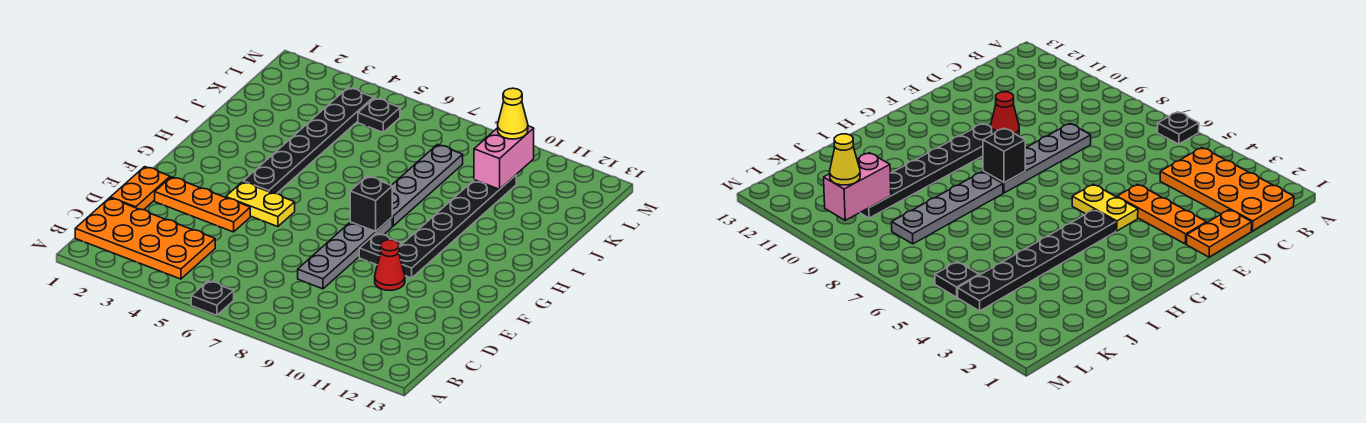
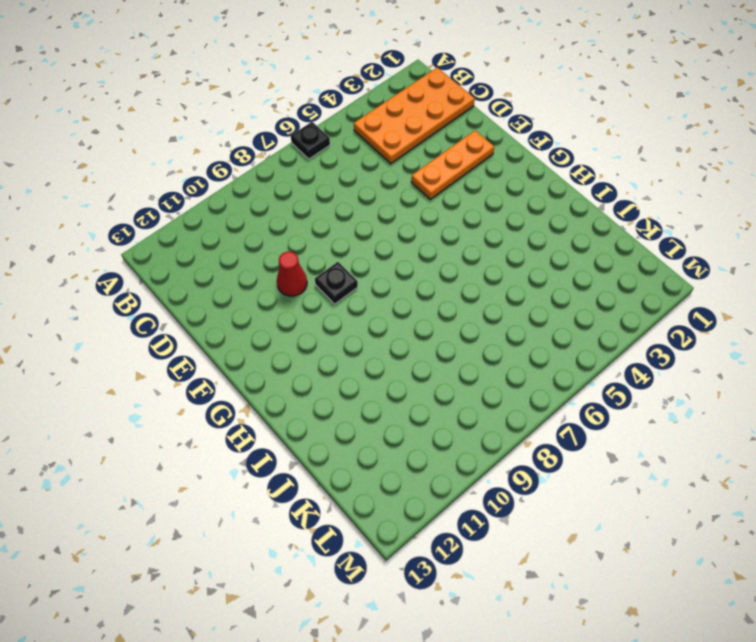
none -> orange 1x2 plate [110,167,170,210]
none -> grey 1x4 plate [298,218,392,289]
none -> yellow 1x2 plate [226,182,295,227]

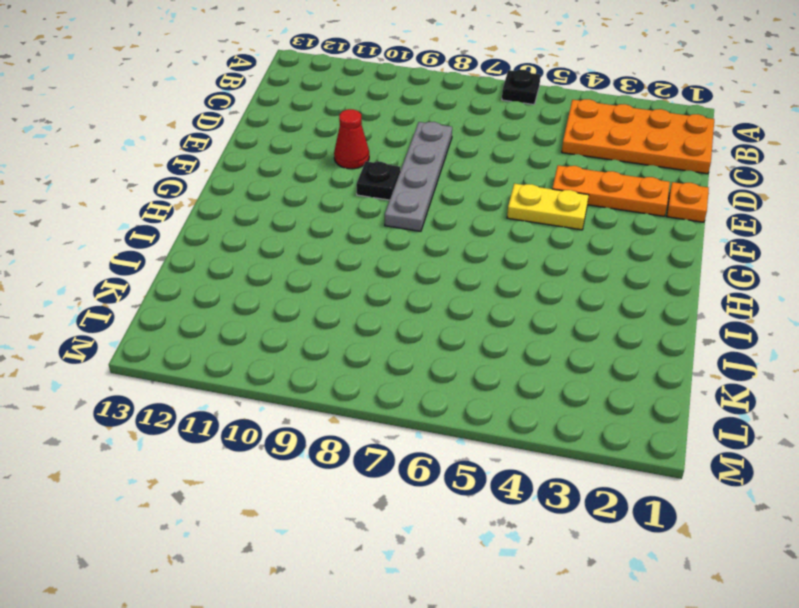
orange 1x1 plate [667,182,709,222] -> orange 1x2 plate [110,167,170,210]
none -> black 1x6 plate [399,175,516,278]
none -> black 1x6 plate [243,88,373,194]
none -> grey 1x4 plate [392,144,463,226]

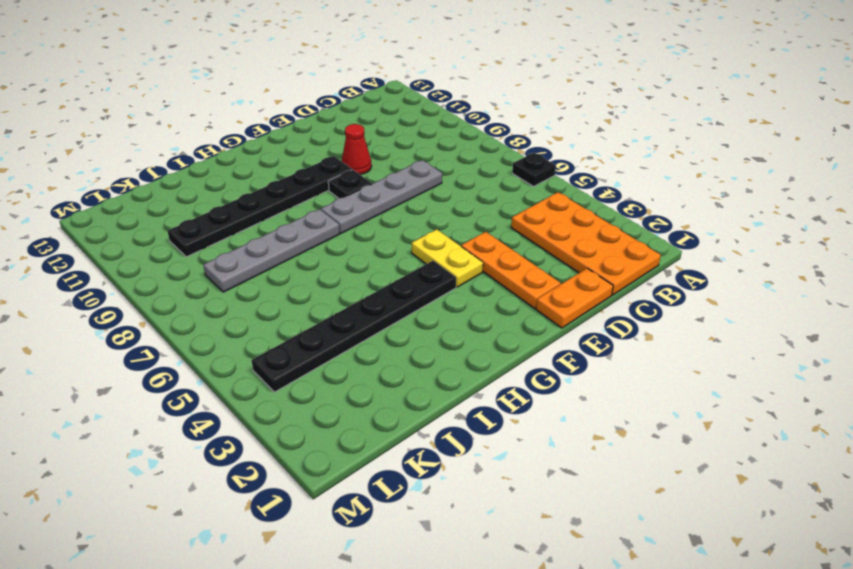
none -> black 1x1 plate [358,98,400,132]
none -> black 1x1 brick [350,176,392,231]
none -> pink 1x2 brick [474,126,534,189]

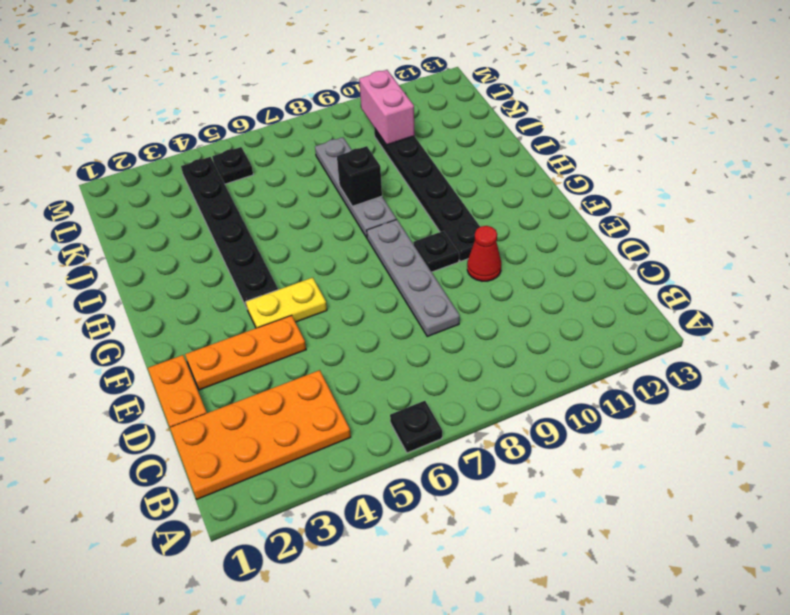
black 1x1 brick [337,146,382,206] -> black 1x1 brick moved to [350,176,392,231]
none -> yellow 1x1 cone [498,88,528,139]

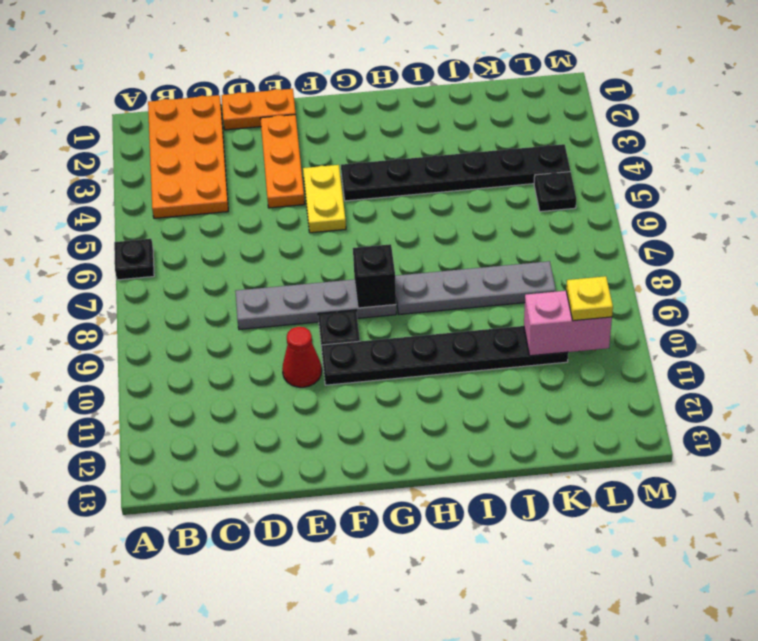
yellow 1x1 plate [566,276,613,321] -> yellow 1x1 cone [498,88,528,139]

